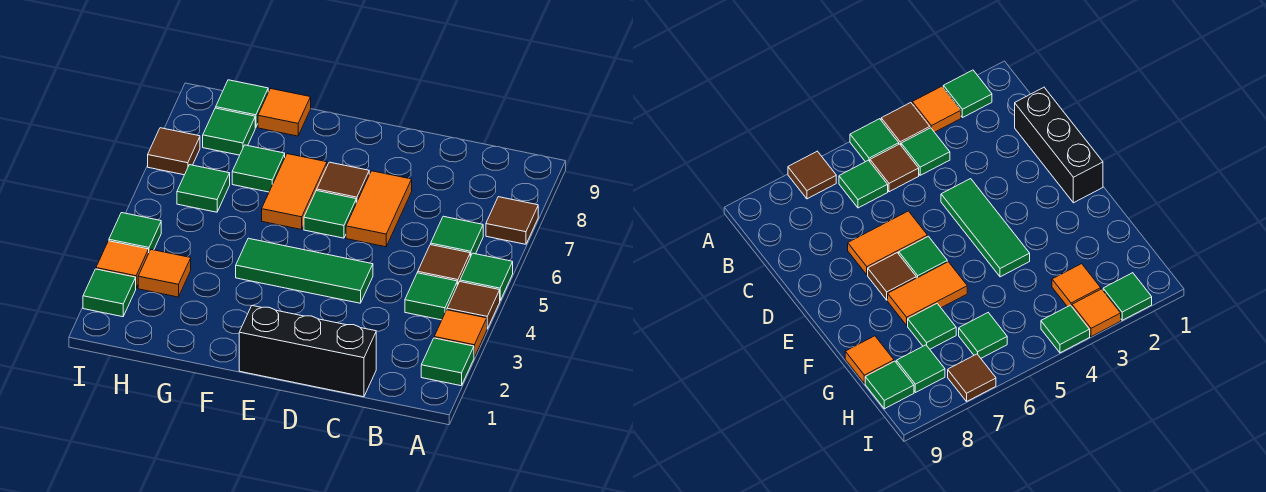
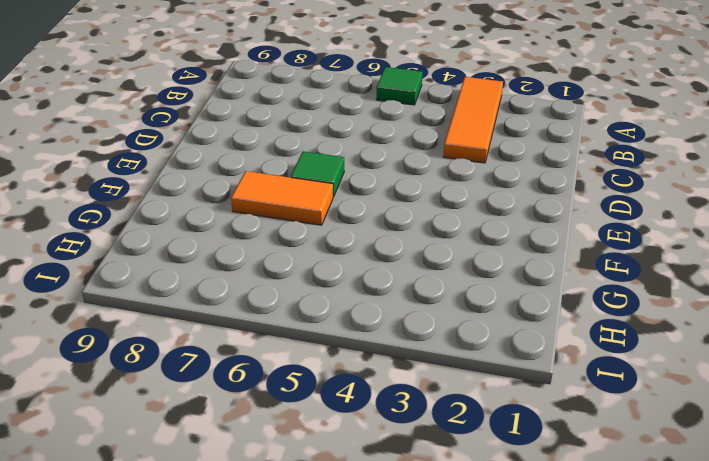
orange 1x3 tile [444,77,503,163] -> orange 1x1 tile [434,310,487,357]
none -> green 1x1 tile [421,338,474,386]
none -> brown 1x1 tile [447,282,500,329]
none -> brown 1x1 tile [486,197,538,244]

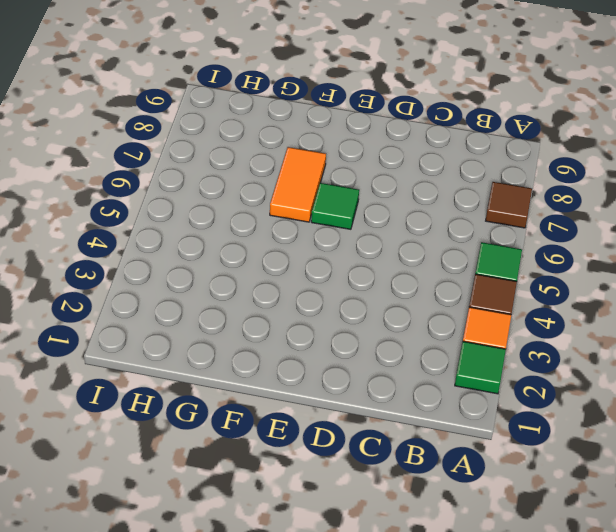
none -> green 1x1 tile [405,273,457,320]
none -> brown 1x1 tile [418,245,470,285]
none -> green 1x1 tile [431,216,483,257]

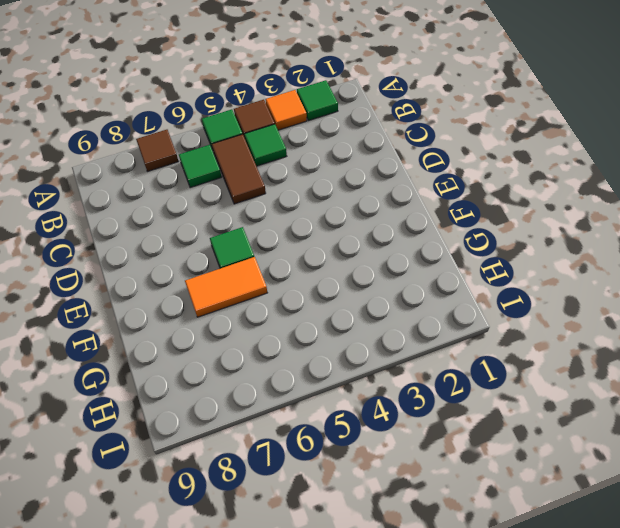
brown 1x2 tile [212,134,266,204] -> brown 1x1 tile [418,245,470,285]
none -> black 1x3 brick [239,306,376,397]
none -> green 1x3 tile [236,238,373,303]
none -> orange 1x2 tile [346,171,412,247]

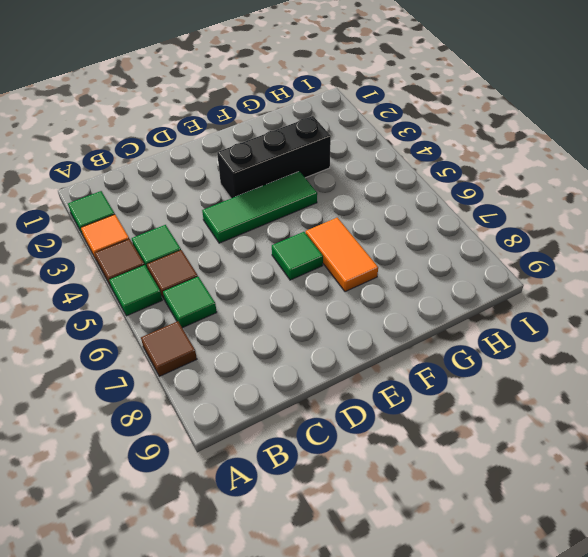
black 1x3 brick [217,116,331,198] -> black 1x3 brick moved to [239,306,376,397]
none -> orange 1x2 tile [346,171,412,247]
none -> brown 1x1 tile [317,162,369,203]
none -> green 1x1 tile [232,145,285,192]

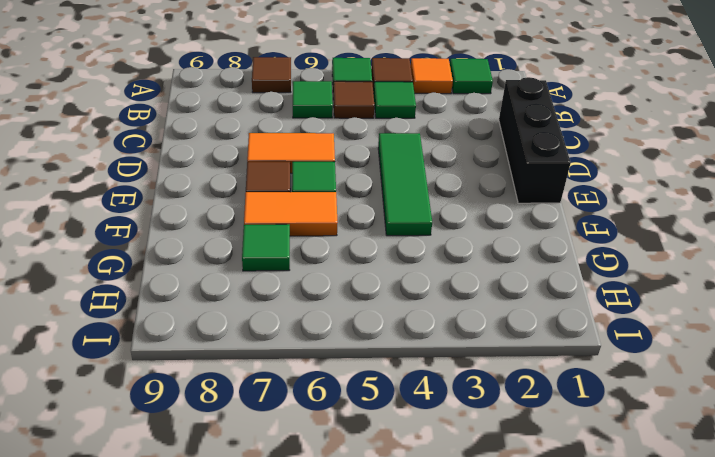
none -> orange 1x1 tile [258,89,311,136]
none -> orange 1x1 tile [138,250,191,297]
none -> green 1x1 tile [177,165,230,212]

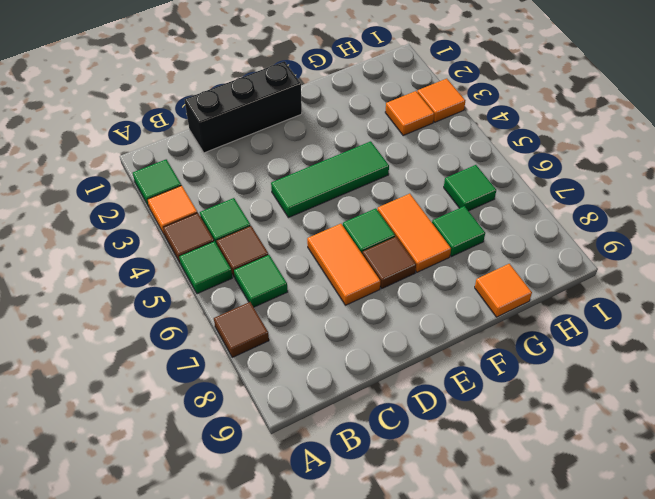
none -> green 1x1 tile [203,108,255,155]
none -> green 1x1 tile [216,80,268,128]
none -> green 1x1 tile [83,269,136,317]

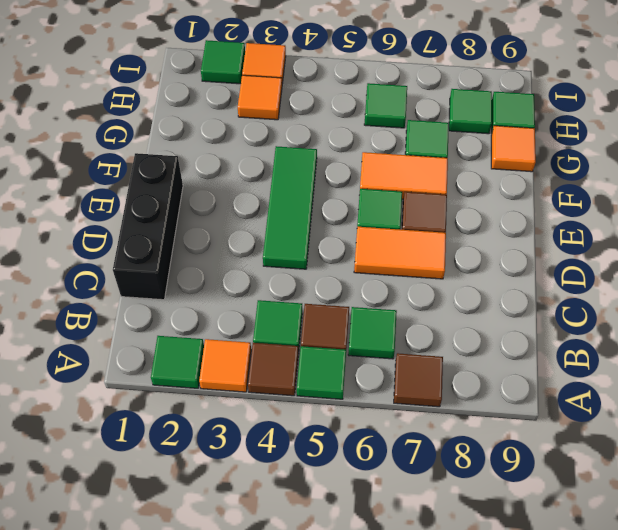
none -> green 1x1 tile [109,213,161,252]
none -> brown 1x1 tile [148,128,200,175]

